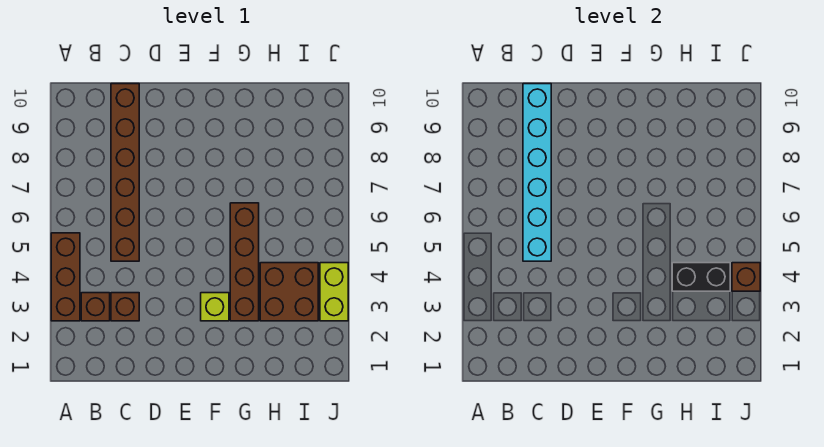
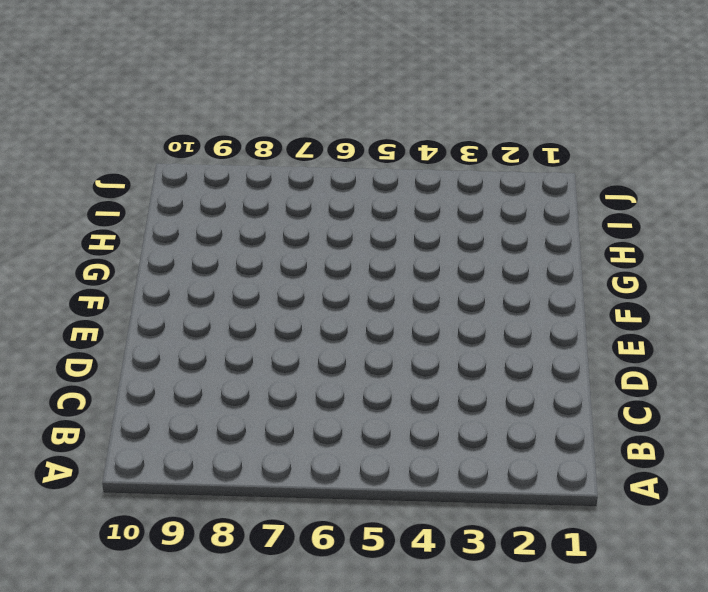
none -> brown 1x3 brick [51,233,80,321]
none -> brown 1x1 brick [81,293,110,321]

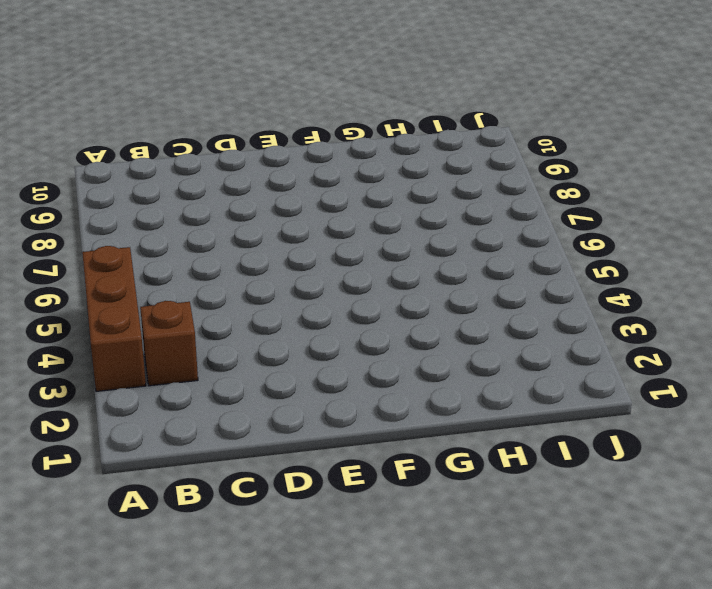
none -> brown 1x1 brick [111,293,139,321]
none -> brown 1x6 brick [111,84,139,261]

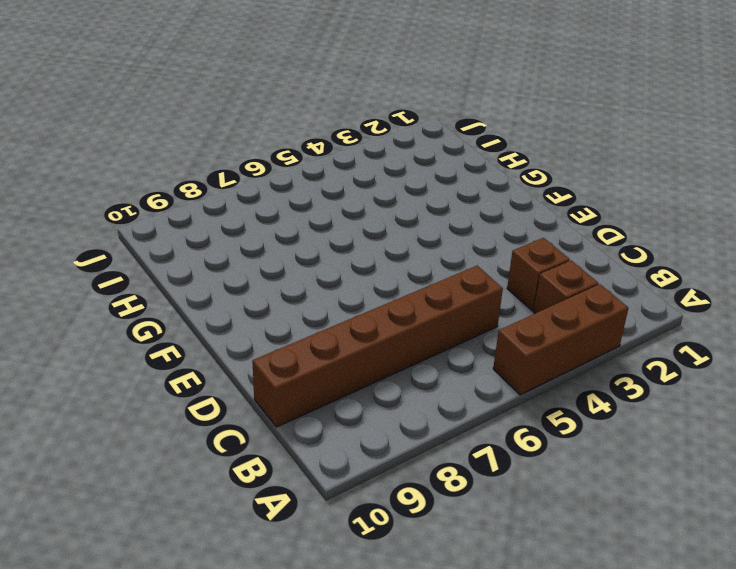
none -> lime 1x1 brick [201,293,229,321]
none -> brown 1x4 brick [230,203,259,321]

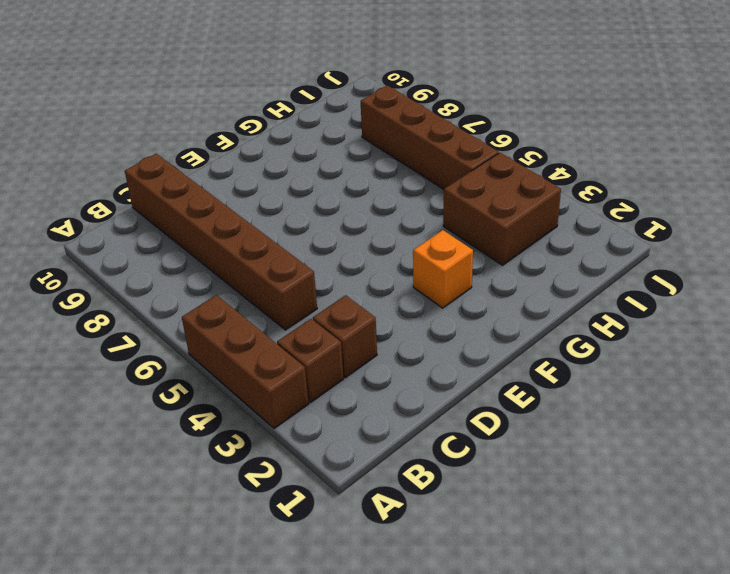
orange 1x1 brick [413,230,473,308] -> lime 1x1 brick [201,293,229,321]
brown 1x4 brick [361,85,499,189] -> brown 1x4 brick moved to [230,203,259,321]
none -> lime 1x2 brick [320,263,348,321]
none -> cyan 1x6 brick [523,84,551,261]

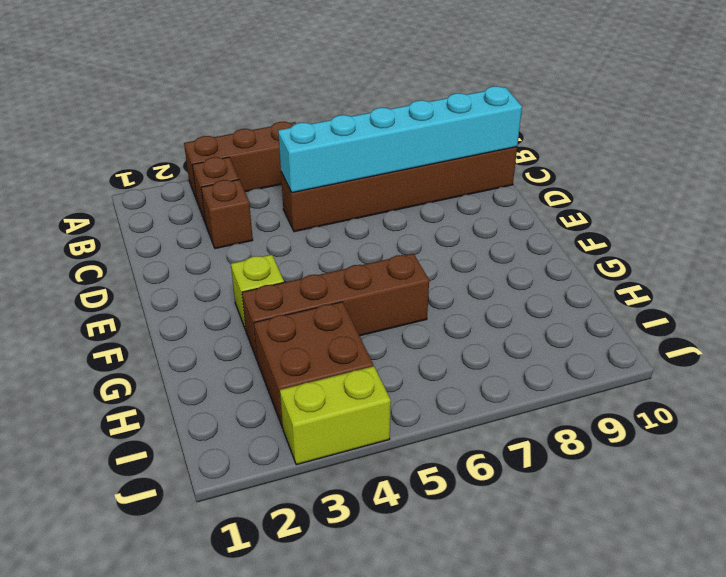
none -> black 1x2 brick [672,263,730,291]
none -> brown 1x1 brick [732,263,760,291]

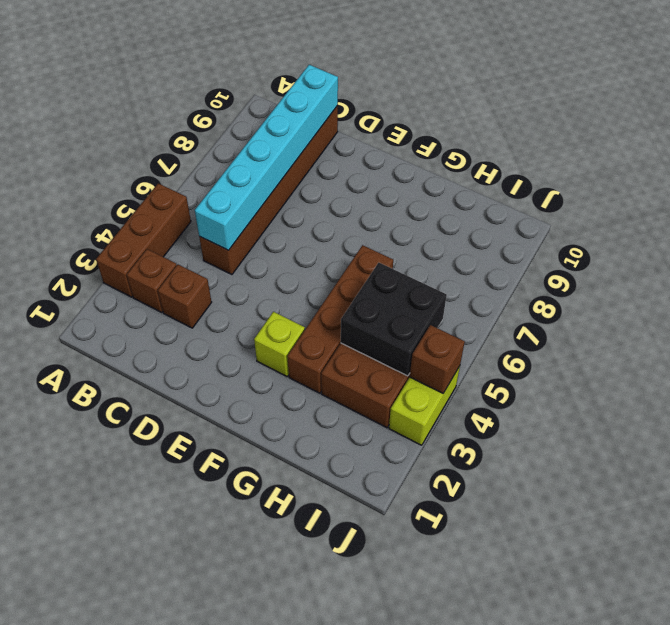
black 2x2 brick [341,263,447,376] -> black 1x2 brick [672,263,730,291]

